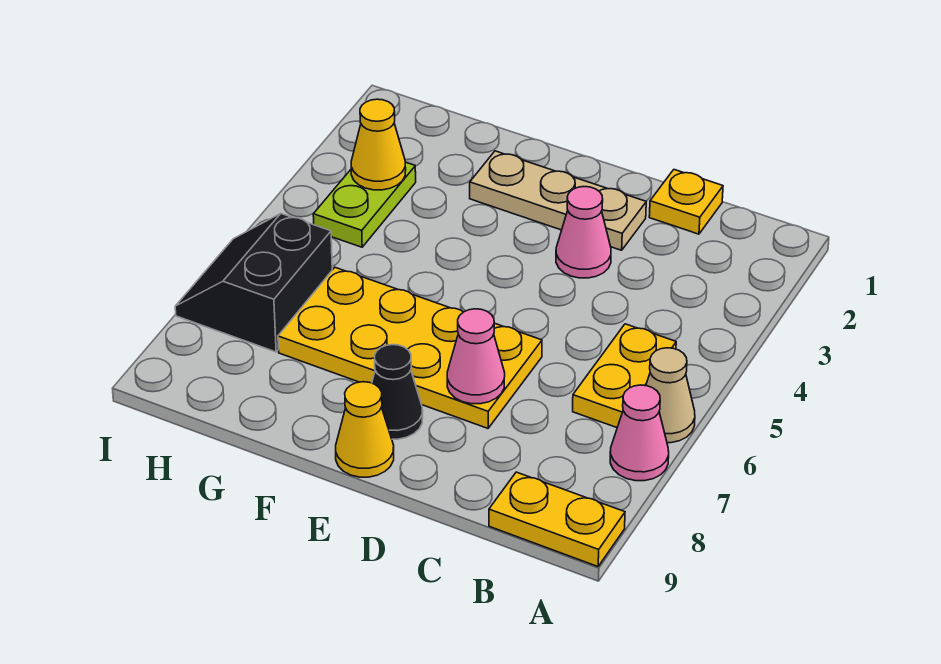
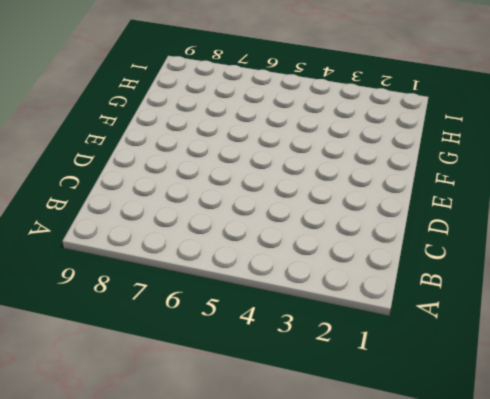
none -> tan 1x1 cone [646,348,695,443]
none -> pink 1x1 cone [610,385,669,481]
none -> yellow 1x2 plate [489,472,625,567]

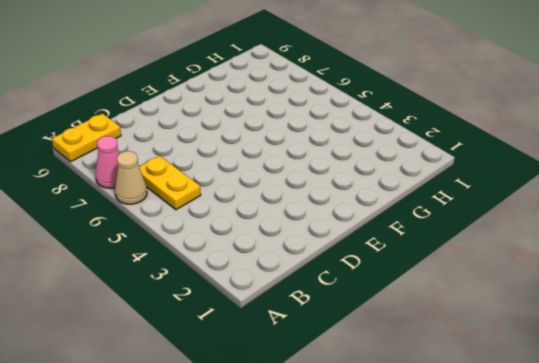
none -> yellow 1x1 plate [649,170,723,234]
none -> tan 1x3 plate [470,151,646,250]
none -> pink 1x1 cone [556,187,611,278]

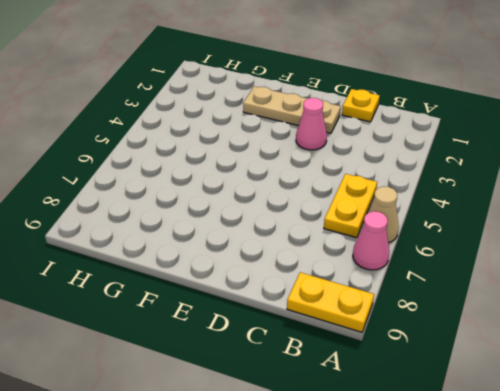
none -> yellow 2x4 plate [278,268,542,428]
none -> black 1x1 cone [372,345,423,439]
none -> yellow 1x1 cone [336,382,394,477]

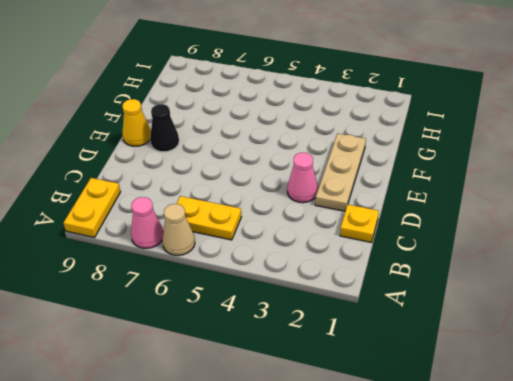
none -> yellow 2x4 plate [278,268,542,428]
none -> lime 1x2 plate [313,162,416,247]
none -> black 2x2 slope [175,214,332,352]

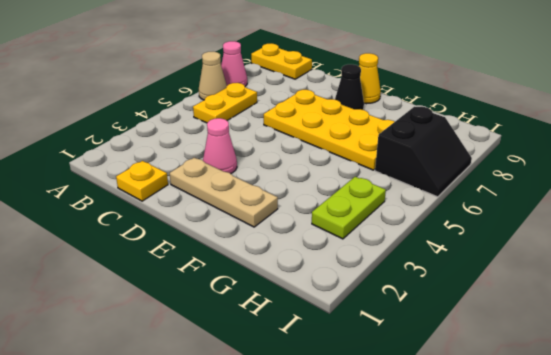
none -> pink 1x1 cone [447,309,505,404]
none -> yellow 1x1 cone [351,99,406,190]

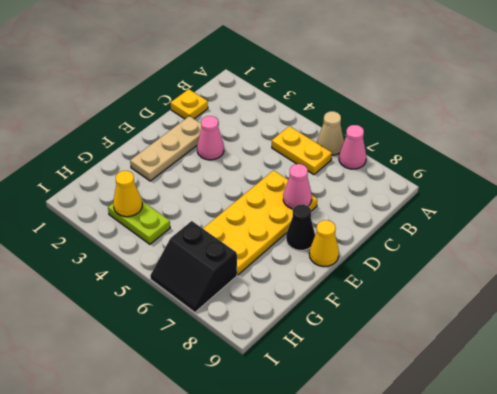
none -> yellow 1x2 plate [489,472,625,567]

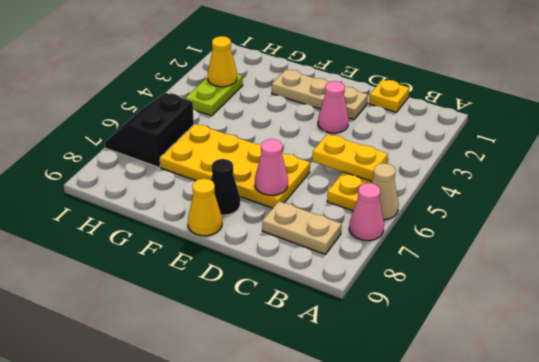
yellow 1x2 plate [312,134,388,181] -> yellow 1x2 plate moved to [489,472,625,567]
tan 1x2 plate [262,201,342,254] -> none

